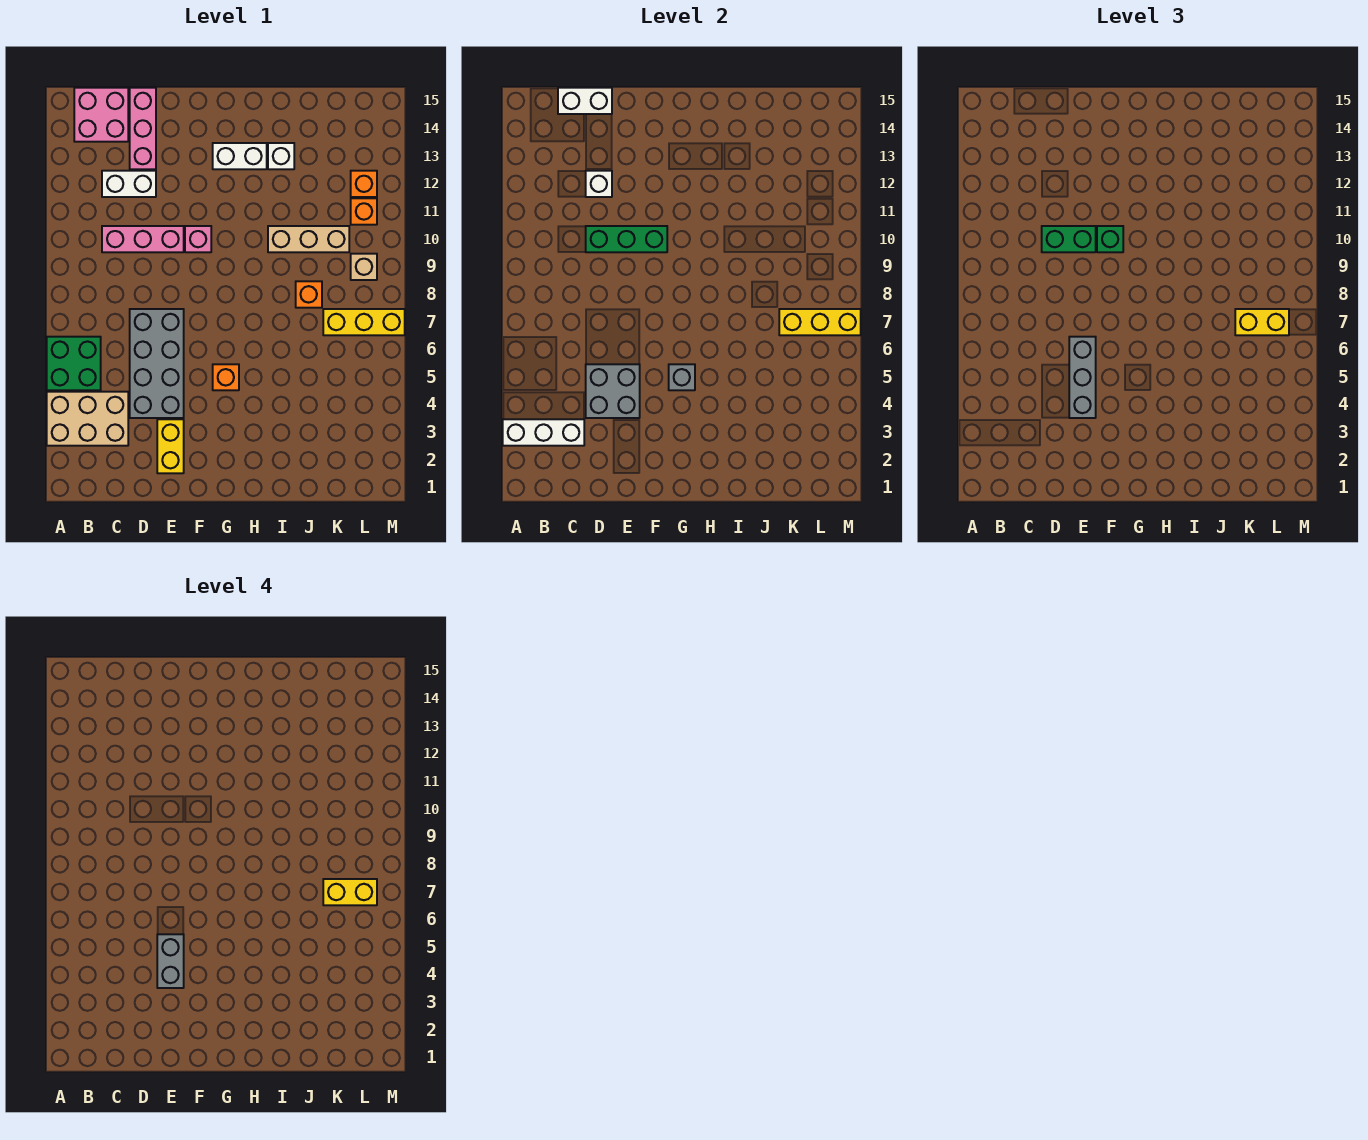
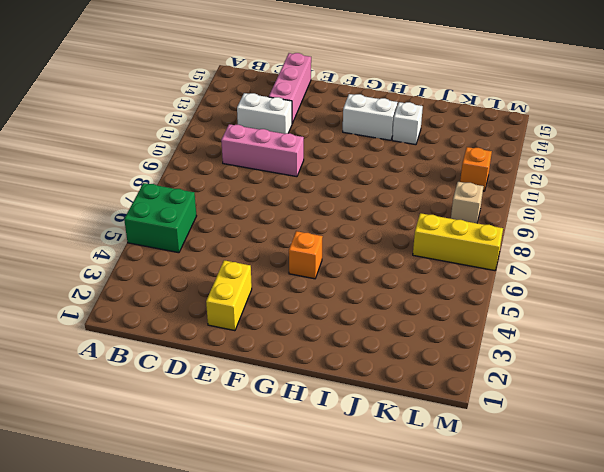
none -> tan 2x3 brick [47,392,128,446]
none -> pink 2x2 brick [74,88,128,142]
none -> grey 2x4 brick [130,309,184,418]
none -> pink 1x1 brick [185,226,211,252]

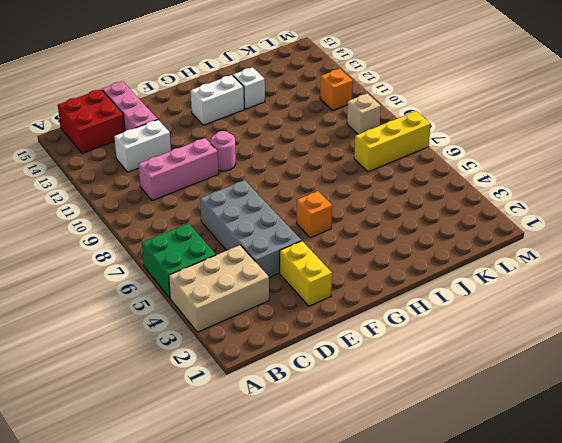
red 2x2 brick [58,89,125,153] -> pink 2x2 brick [74,88,128,142]
pink 1x1 round brick [211,131,236,171] -> pink 1x1 brick [185,226,211,252]
none -> tan 1x3 brick [268,226,349,252]
none -> orange 1x1 brick [296,281,322,308]
none -> orange 1x1 brick [351,171,377,197]
none -> white 1x3 brick [503,419,584,446]

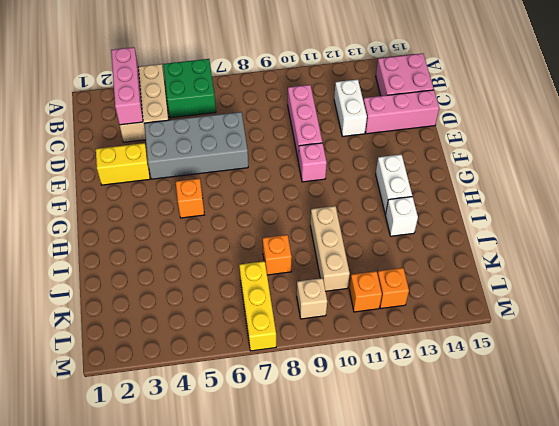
pink 1x3 brick [111,47,143,125] -> white 1x3 brick [503,419,584,446]
none -> white 1x2 brick [558,88,612,114]
none -> grey 2x2 brick [586,364,640,418]
none -> green 1x3 brick [586,226,667,252]
none -> white 1x1 brick [586,171,612,197]

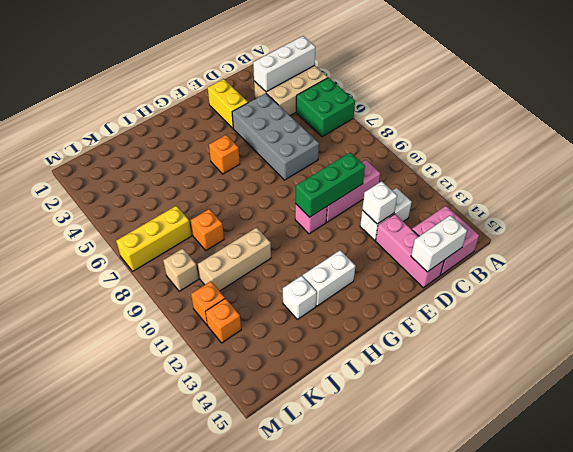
none -> grey 2x2 brick [586,364,640,418]
none -> grey 1x1 brick [669,364,695,390]
none -> yellow 1x3 brick [779,309,861,335]
none -> green 1x2 brick [1042,226,1096,252]

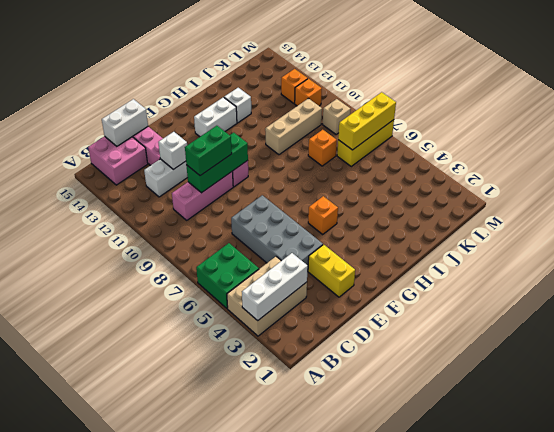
none -> grey 2x2 brick [586,364,640,418]
none -> grey 1x1 brick [669,364,695,390]
none -> grey 1x3 brick [1069,337,1096,418]
none -> green 1x1 brick [1097,226,1123,252]

